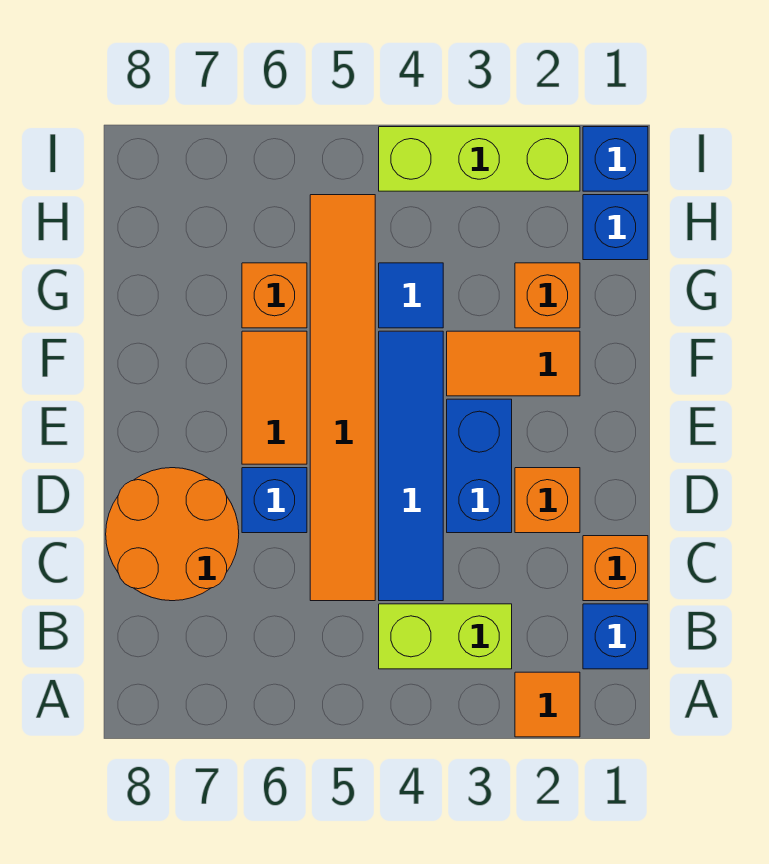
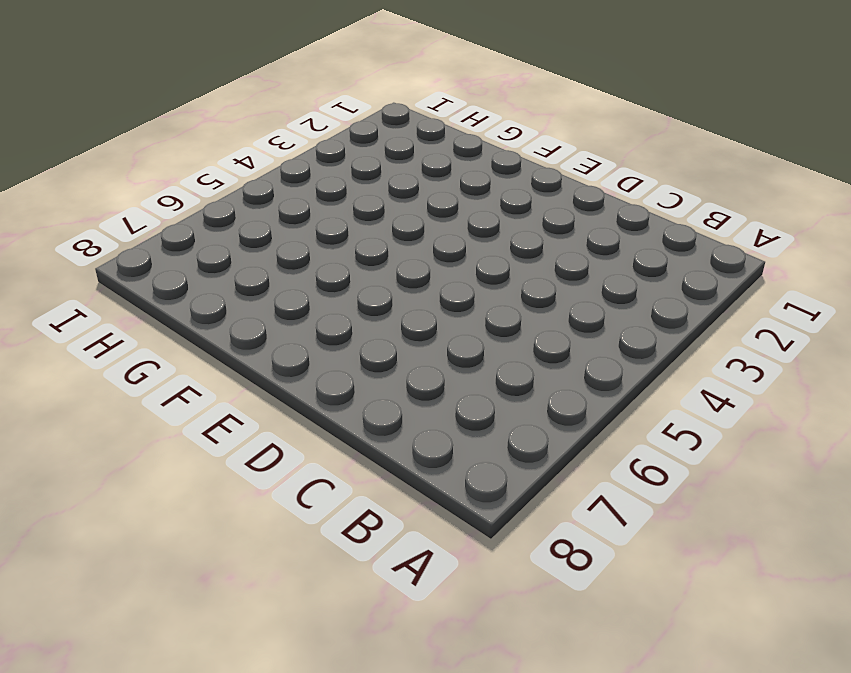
none -> orange 1x1 tile [515,672,580,737]
none -> blue 1x1 brick [583,604,648,669]
none -> lime 1x2 brick [379,604,512,669]

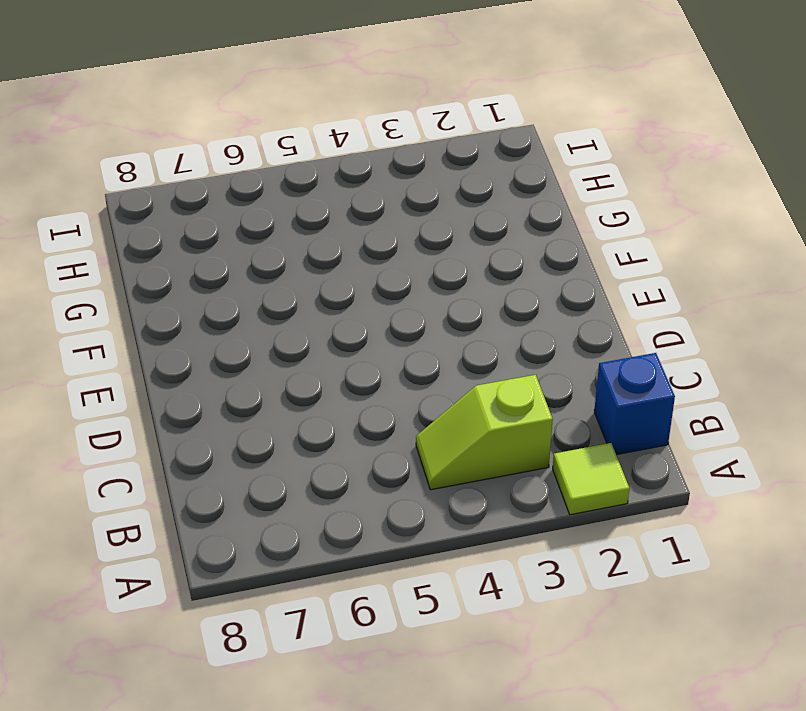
lime 1x1 tile [553,443,629,515] -> orange 1x1 tile [515,672,580,737]
lime 1x2 slope [416,375,553,490] -> lime 1x2 brick [379,604,512,669]
none -> orange 1x1 brick [583,536,648,601]
none -> blue 1x4 tile [379,331,443,601]
none -> orange 1x6 tile [310,195,375,601]

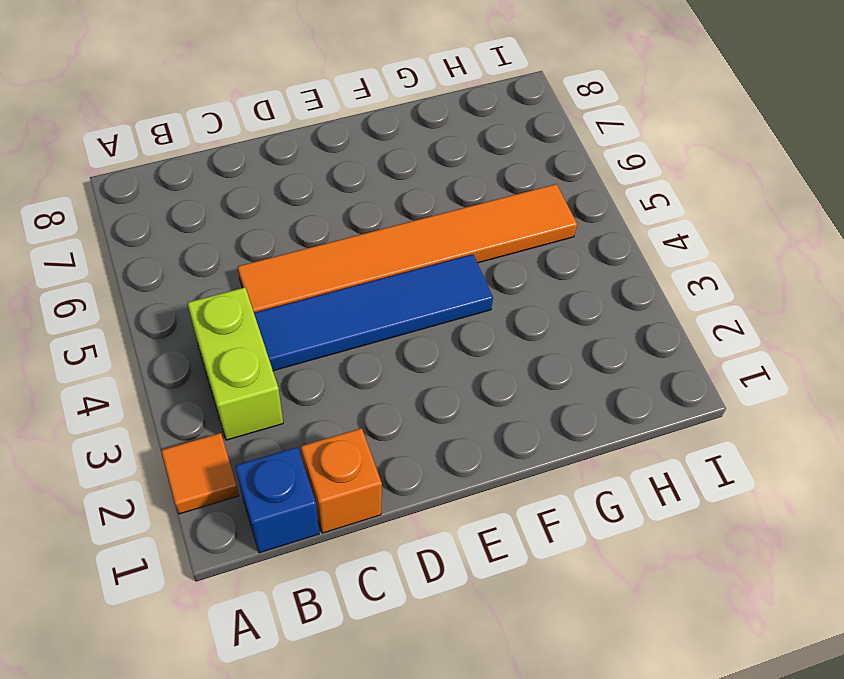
none -> orange 2x2 round brick [106,468,239,601]
none -> orange 1x1 brick [515,468,580,533]
none -> blue 1x2 brick [447,399,512,533]

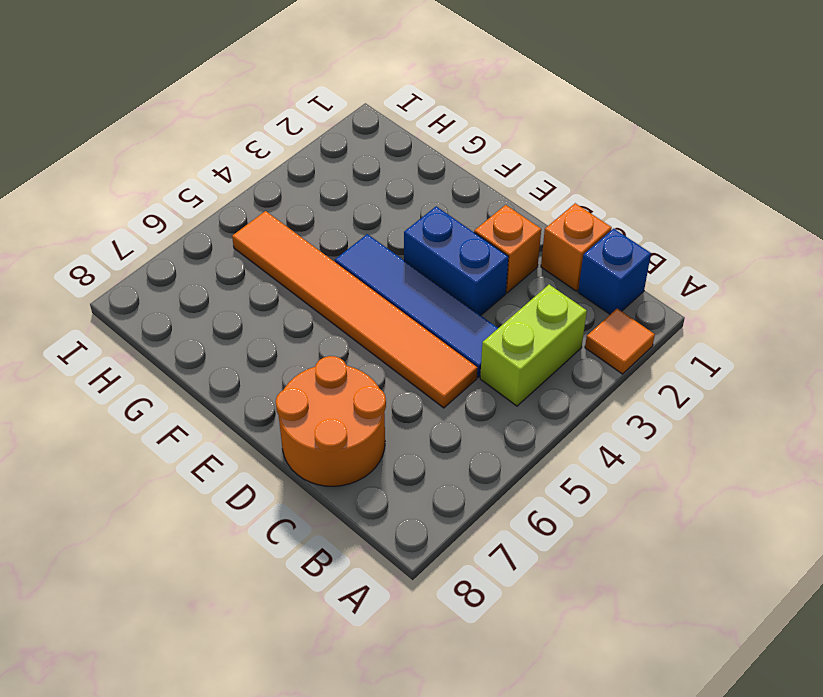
none -> blue 1x1 brick [242,468,307,533]
none -> orange 1x2 tile [242,331,307,464]
none -> orange 1x2 tile [447,331,580,396]

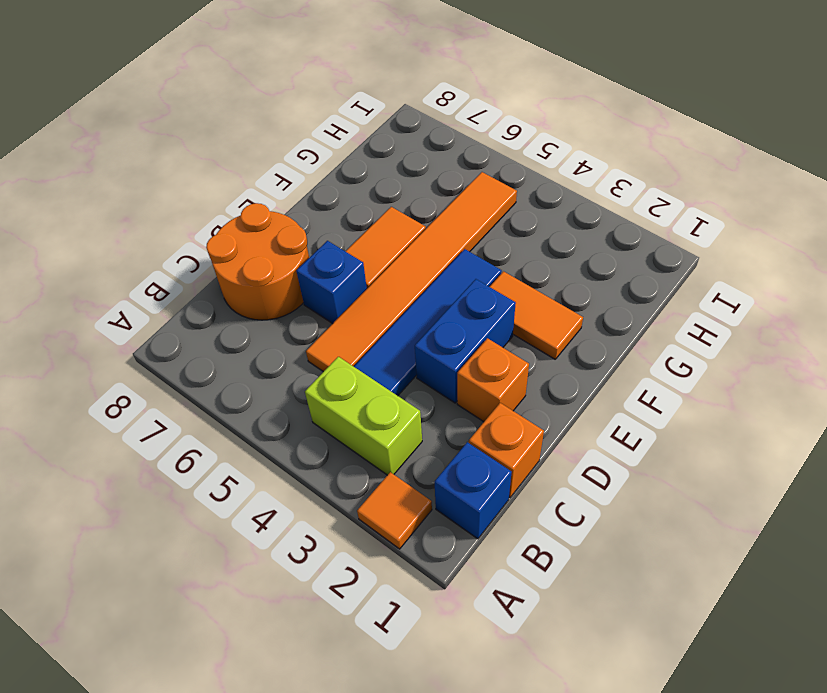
none -> orange 1x1 brick [515,263,580,328]
none -> blue 1x1 tile [379,263,443,328]
none -> orange 1x1 brick [242,263,307,328]

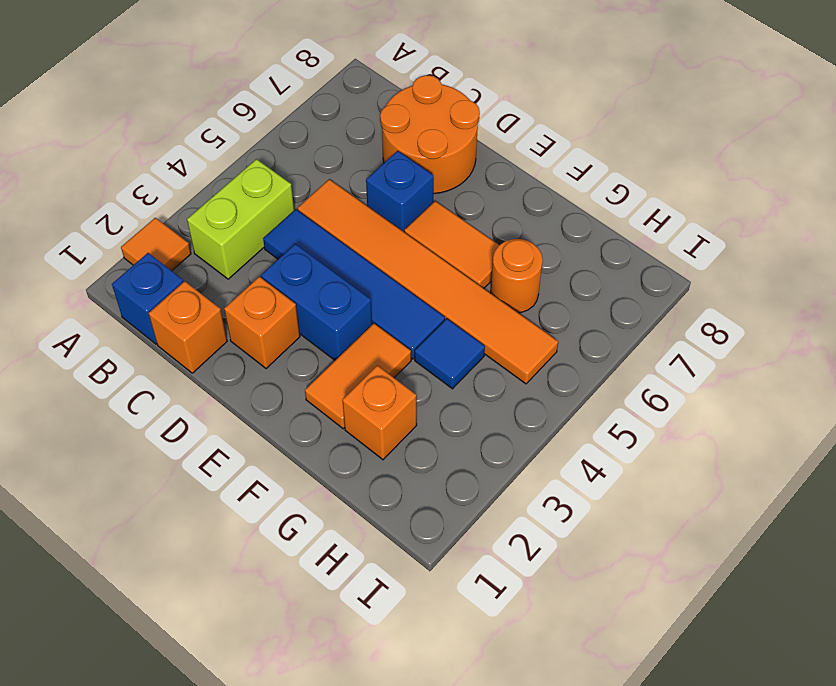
orange 1x1 round brick [491,239,543,313] -> orange 1x1 brick [242,263,307,328]
none -> blue 1x1 brick [583,195,648,260]
none -> blue 1x1 brick [583,127,648,191]
none -> lime 1x3 brick [379,127,580,191]

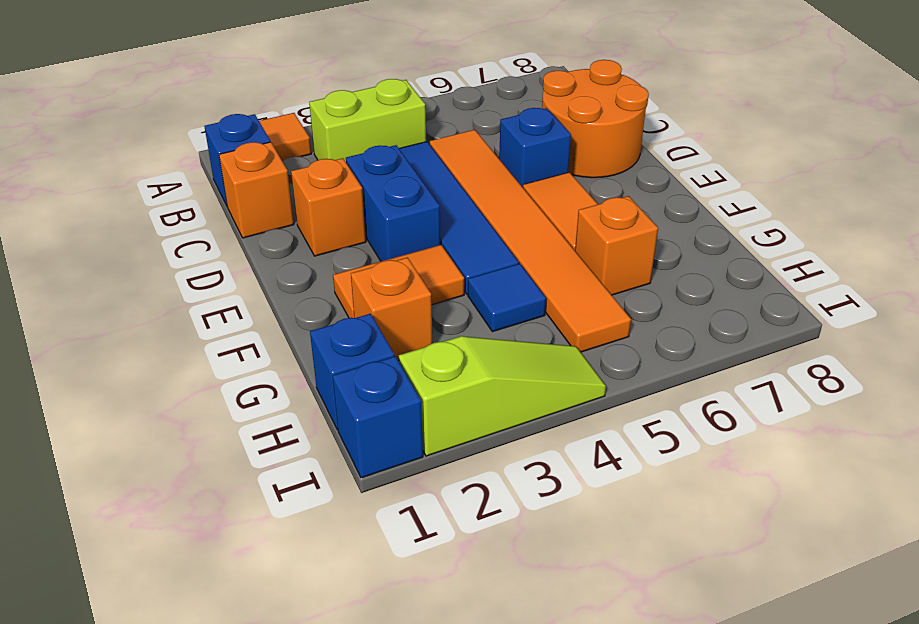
lime 1x3 slope [399,336,606,456] -> lime 1x3 brick [379,127,580,191]

